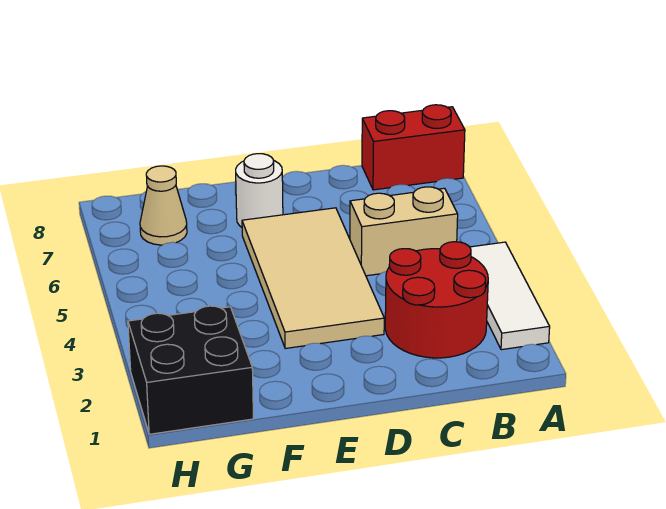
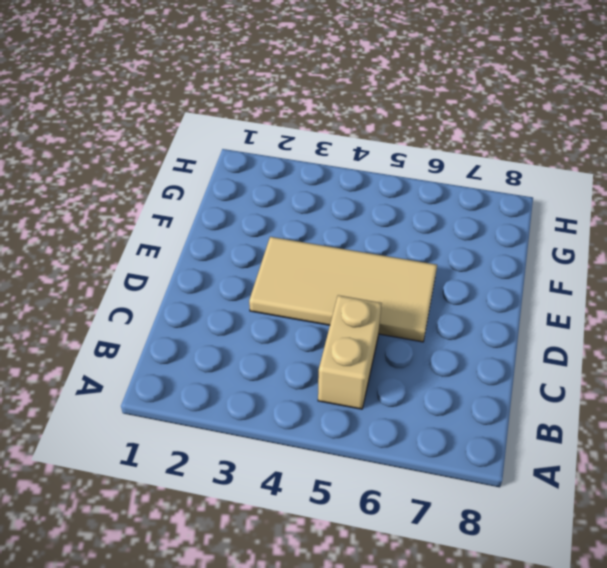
none -> white 1x3 tile [470,242,550,350]
none -> red 1x2 brick [362,105,465,190]

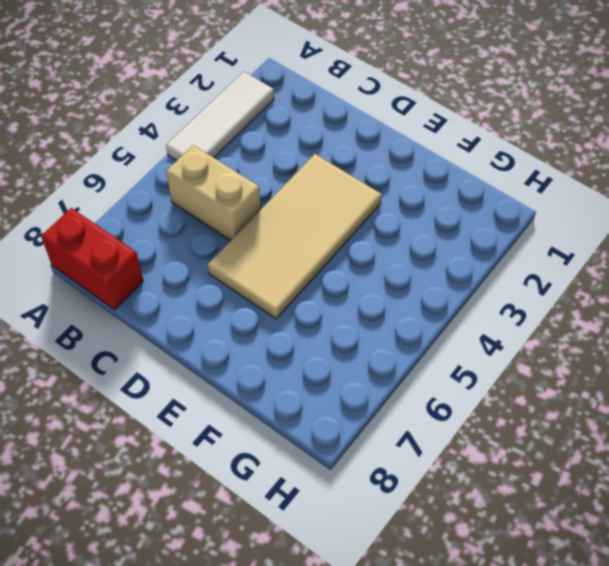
none -> red 2x2 round brick [385,242,488,358]
none -> white 1x1 round brick [236,154,283,227]

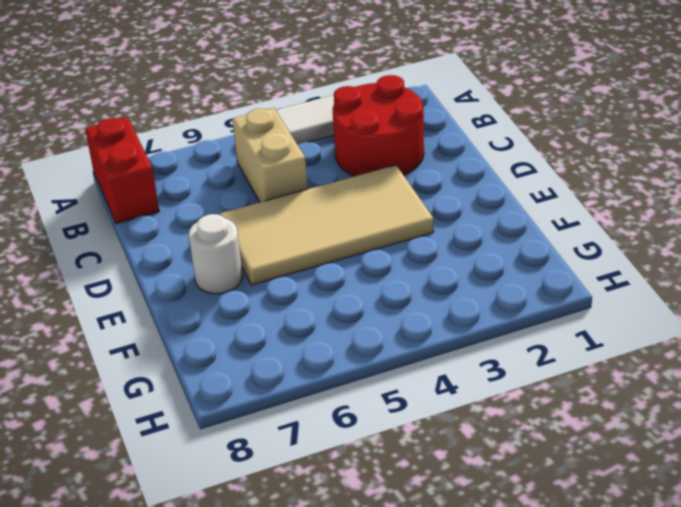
none -> black 2x2 brick [128,306,254,434]
none -> tan 1x1 cone [140,166,187,245]

